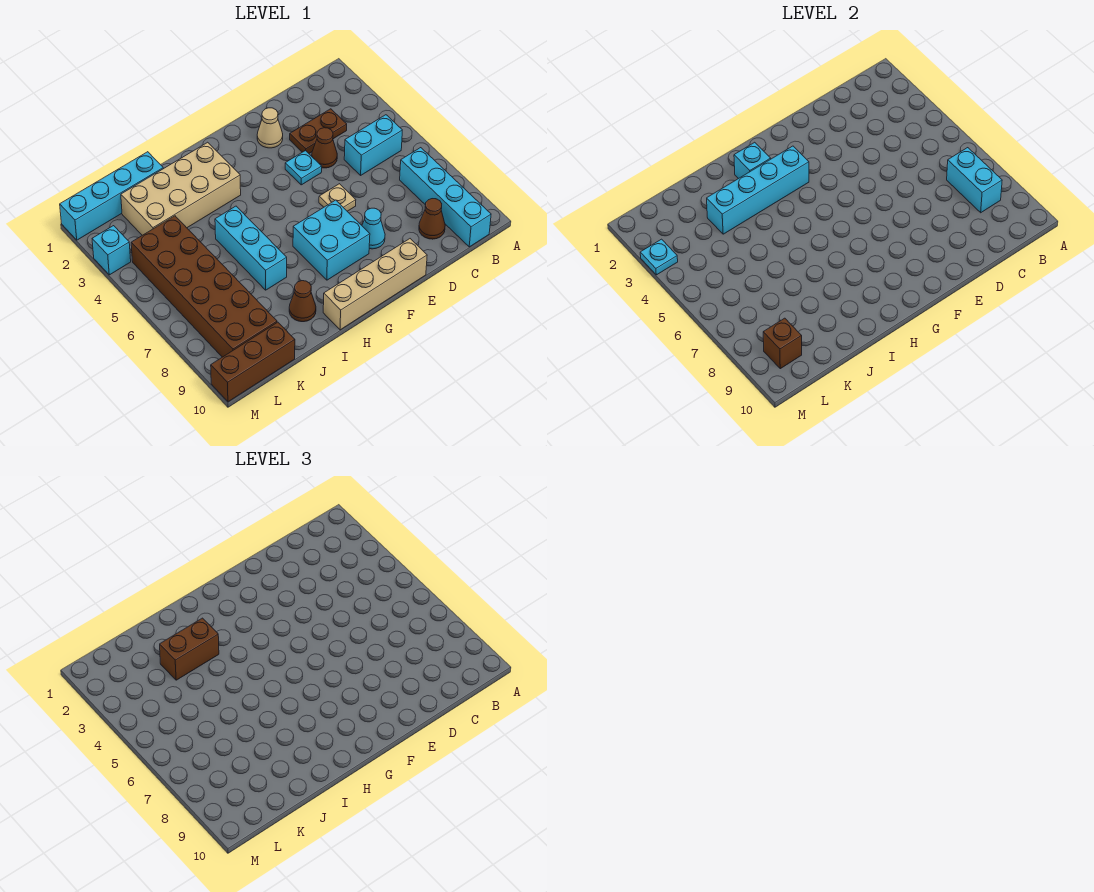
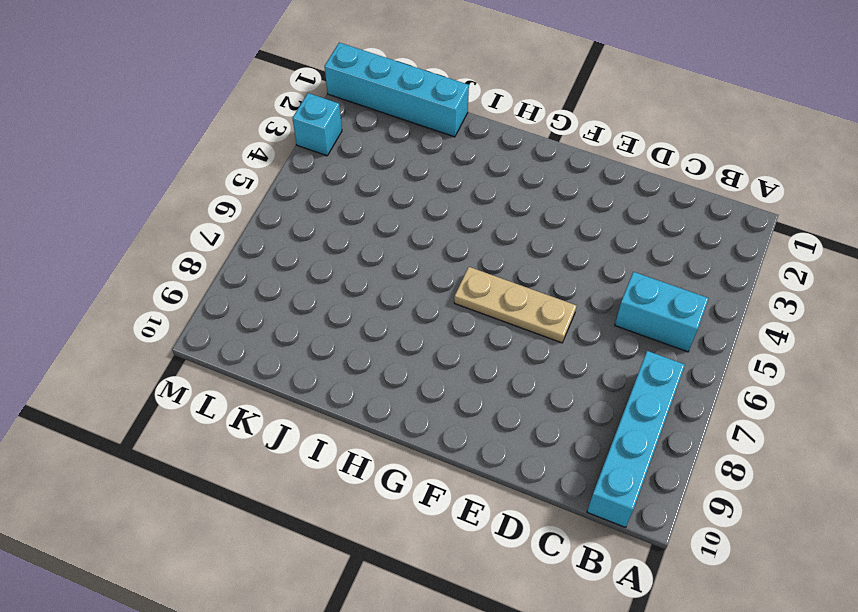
tan 1x3 plate [454,267,576,343] -> tan 1x1 plate [319,184,356,211]
none -> brown 1x2 plate [290,109,347,153]
none -> brown 1x1 cone [419,199,445,239]
none -> brown 1x1 cone [312,128,337,168]

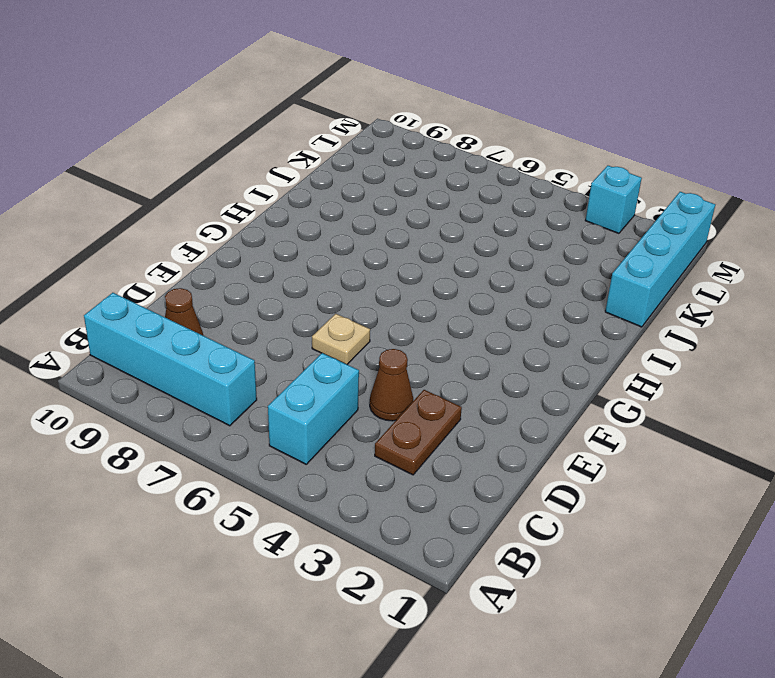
none -> tan 1x1 cone [257,108,283,148]
none -> cyan 1x1 plate [285,150,322,185]
none -> cyan 1x1 cone [362,208,385,249]

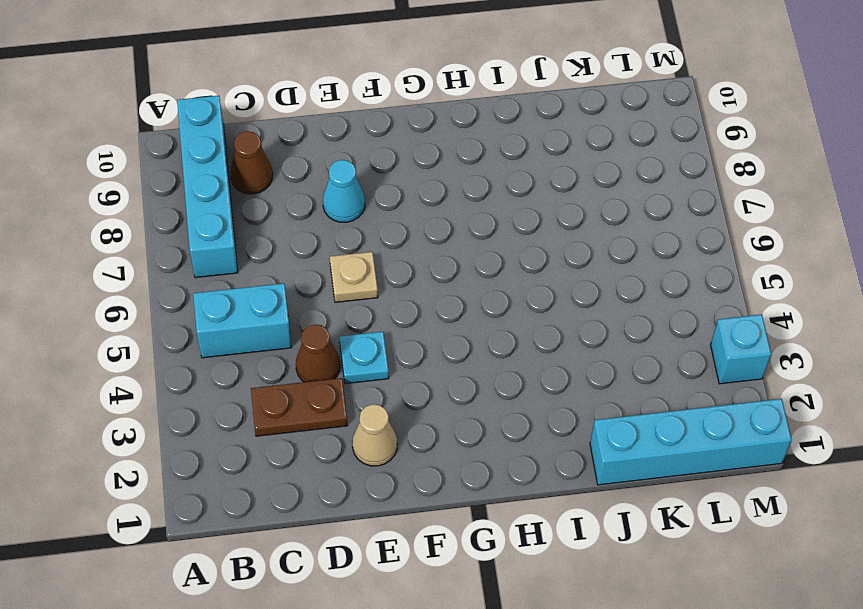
none -> tan 1x4 brick [323,239,427,330]
none -> cyan 2x2 brick [293,200,370,280]
none -> tan 2x4 brick [121,142,241,235]

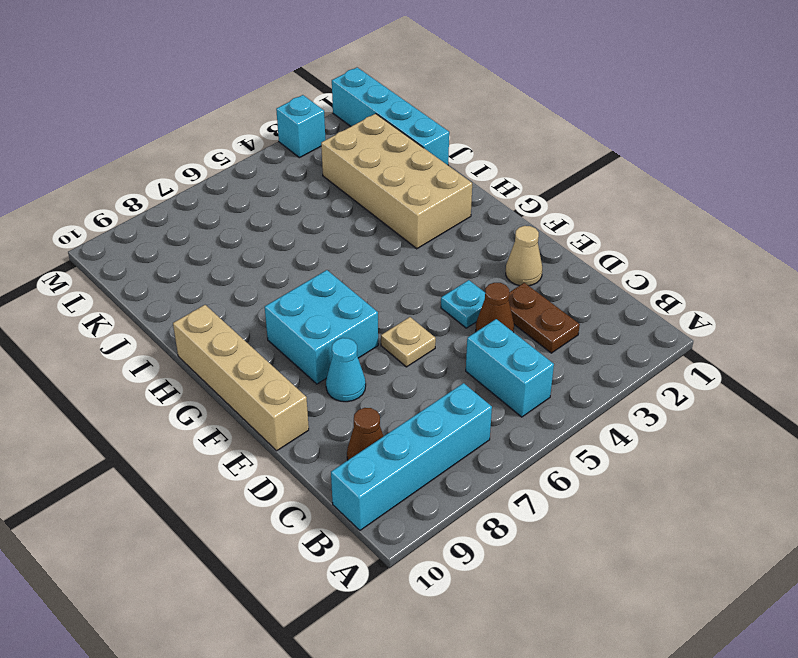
none -> cyan 1x3 brick [215,206,287,290]
none -> brown 1x1 cone [289,281,316,322]
none -> brown 2x6 brick [131,216,277,357]

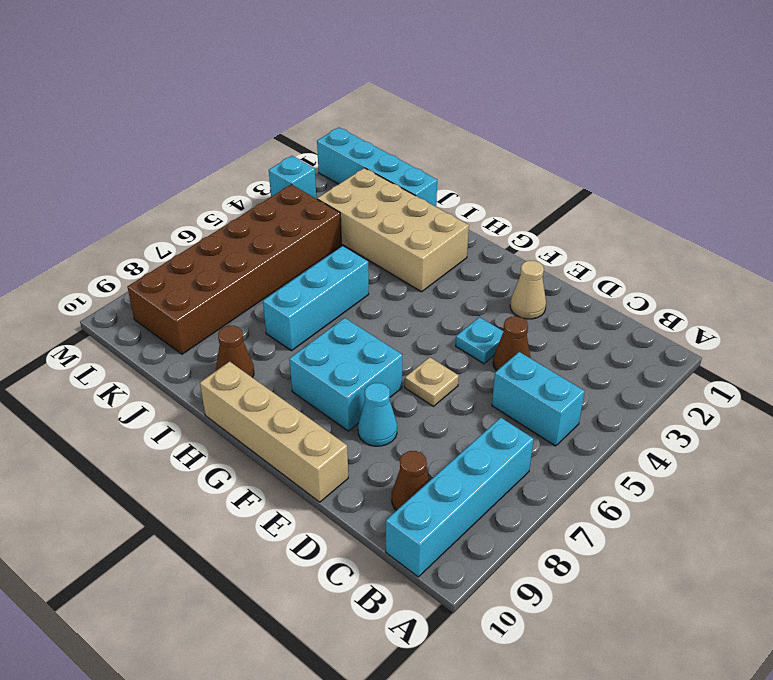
none -> brown 1x2 plate [290,109,347,153]
none -> brown 1x3 brick [211,322,295,402]
none -> cyan 1x2 brick [947,148,1002,213]

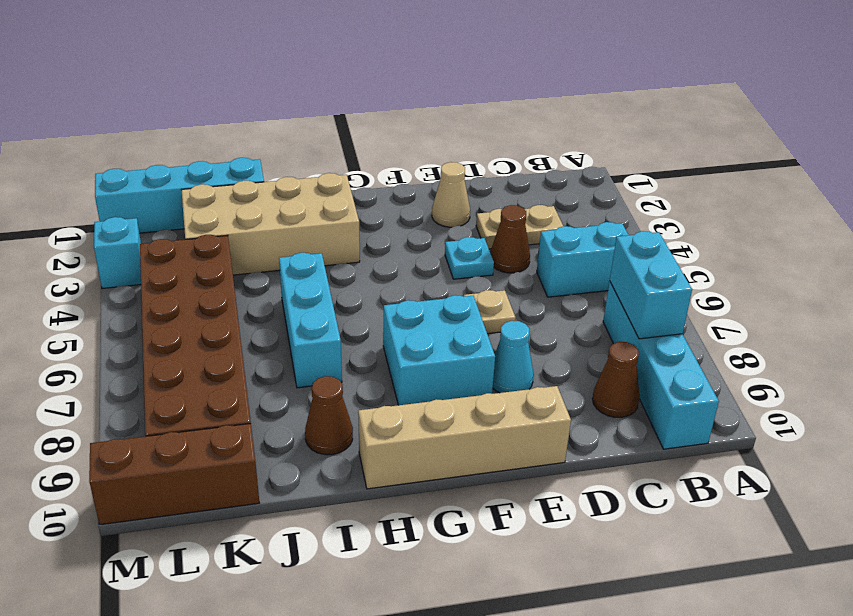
tan 1x2 plate [476,205,563,249] -> brown 1x2 plate [290,109,347,153]
none -> cyan 1x4 brick [707,146,809,234]
none -> cyan 1x1 brick [734,142,771,179]
none -> brown 1x1 brick [763,318,802,369]

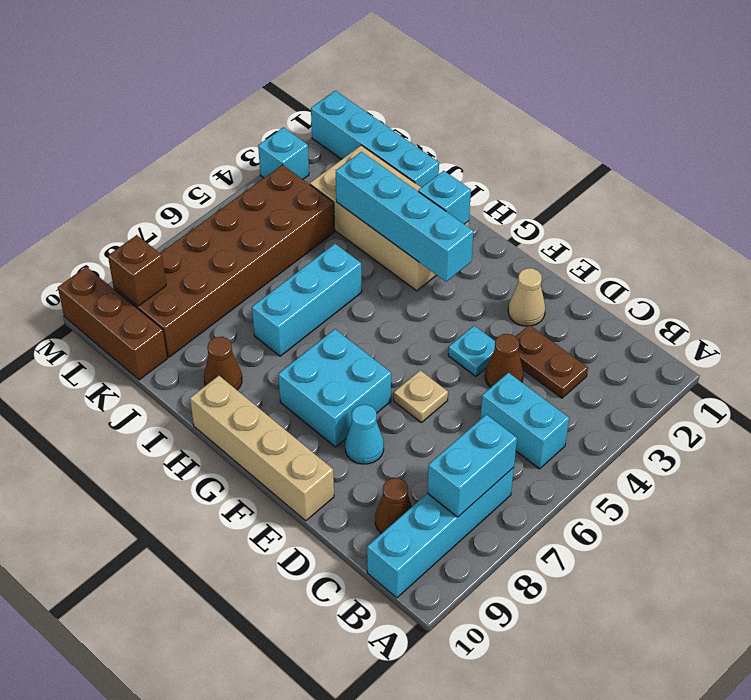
none -> cyan 1x1 plate [640,239,678,275]
none -> brown 1x2 brick [160,618,219,680]

